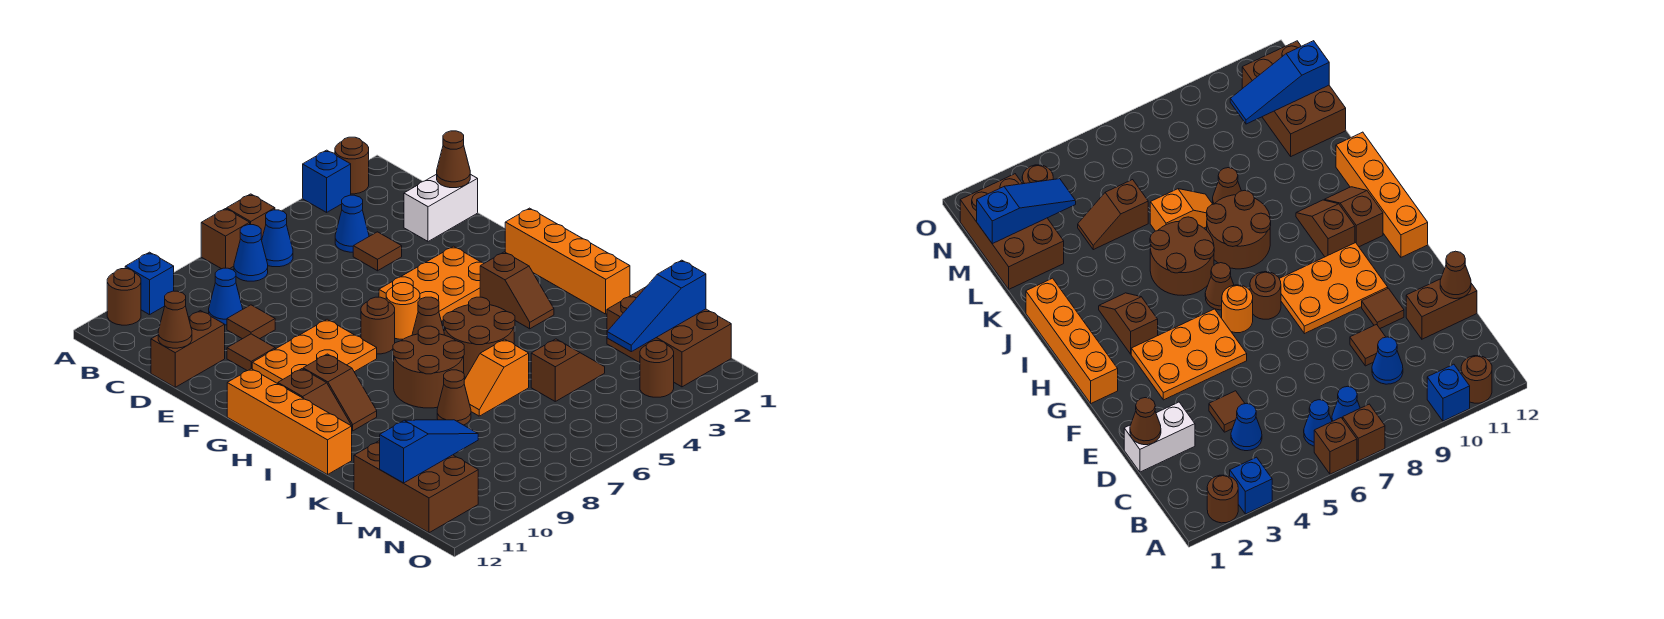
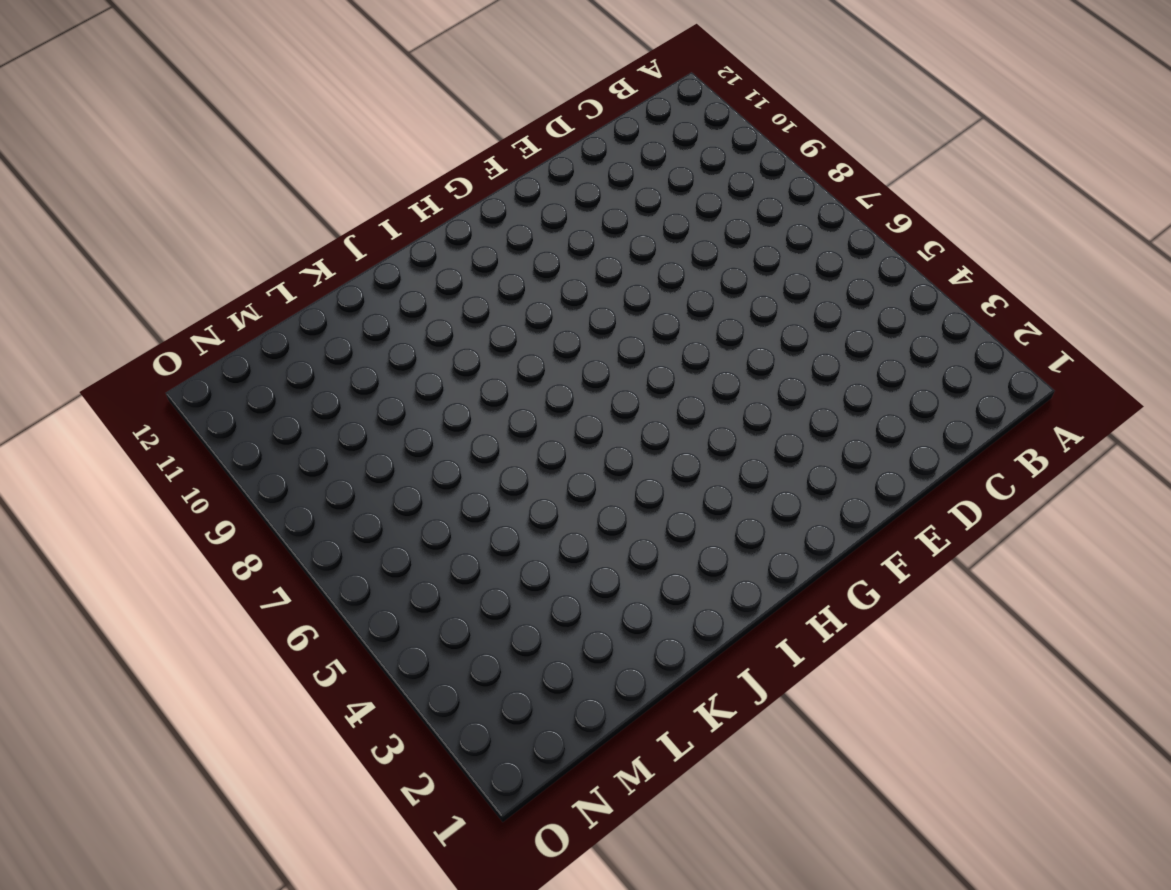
none -> brown 1x1 round brick [335,137,369,194]
none -> blue 1x1 brick [303,150,351,212]
none -> brown 1x1 brick [227,194,275,240]
none -> brown 1x1 brick [201,209,250,269]

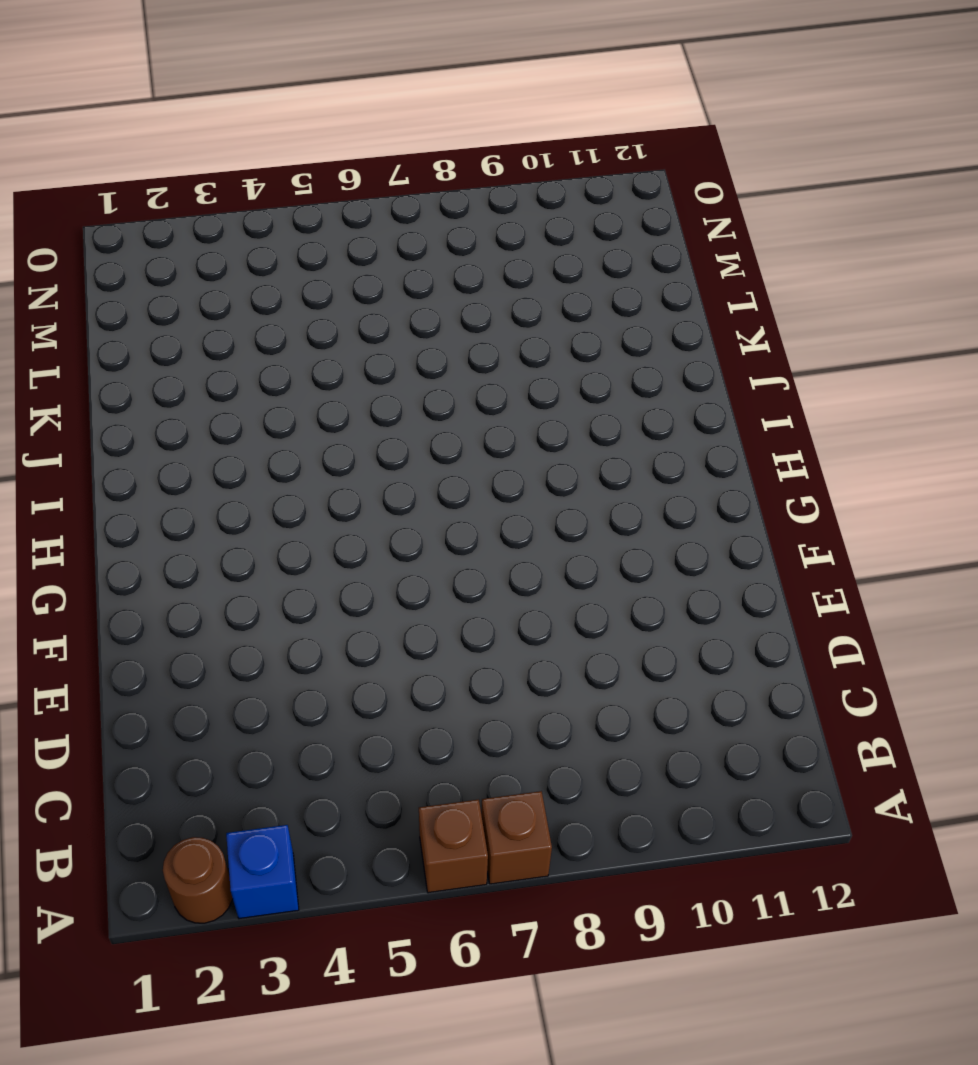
none -> blue 1x1 brick [125,252,174,315]
none -> brown 1x1 round brick [107,269,141,325]
none -> blue 1x1 cone [262,210,293,267]
none -> blue 1x1 cone [234,225,268,281]

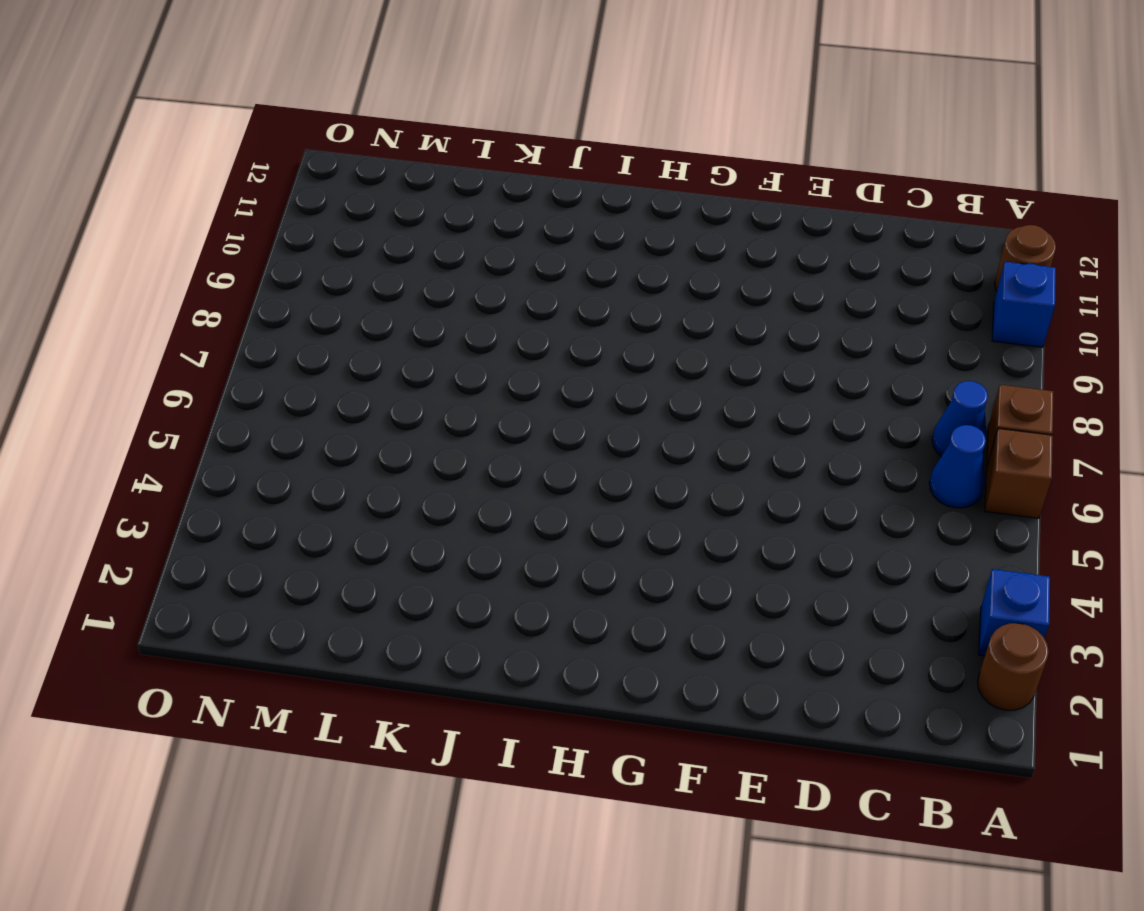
none -> blue 1x1 cone [335,195,369,252]
none -> blue 1x1 cone [209,268,243,325]
none -> white 1x2 brick [404,174,478,242]
none -> brown 1x1 tile [353,232,402,271]

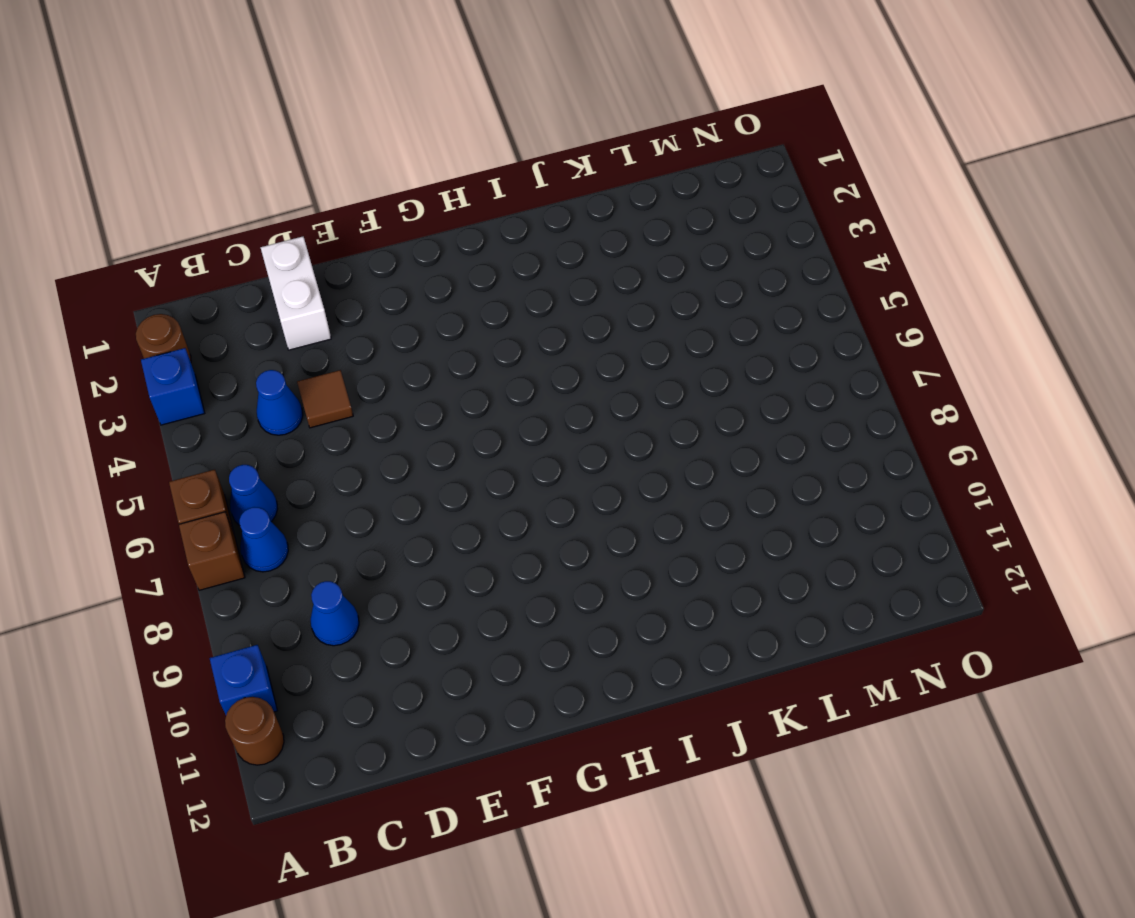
none -> brown 1x1 tile [227,305,275,339]
none -> brown 1x2 brick [151,311,225,387]
none -> brown 1x1 tile [227,334,275,371]
none -> orange 2x3 plate [379,246,484,322]

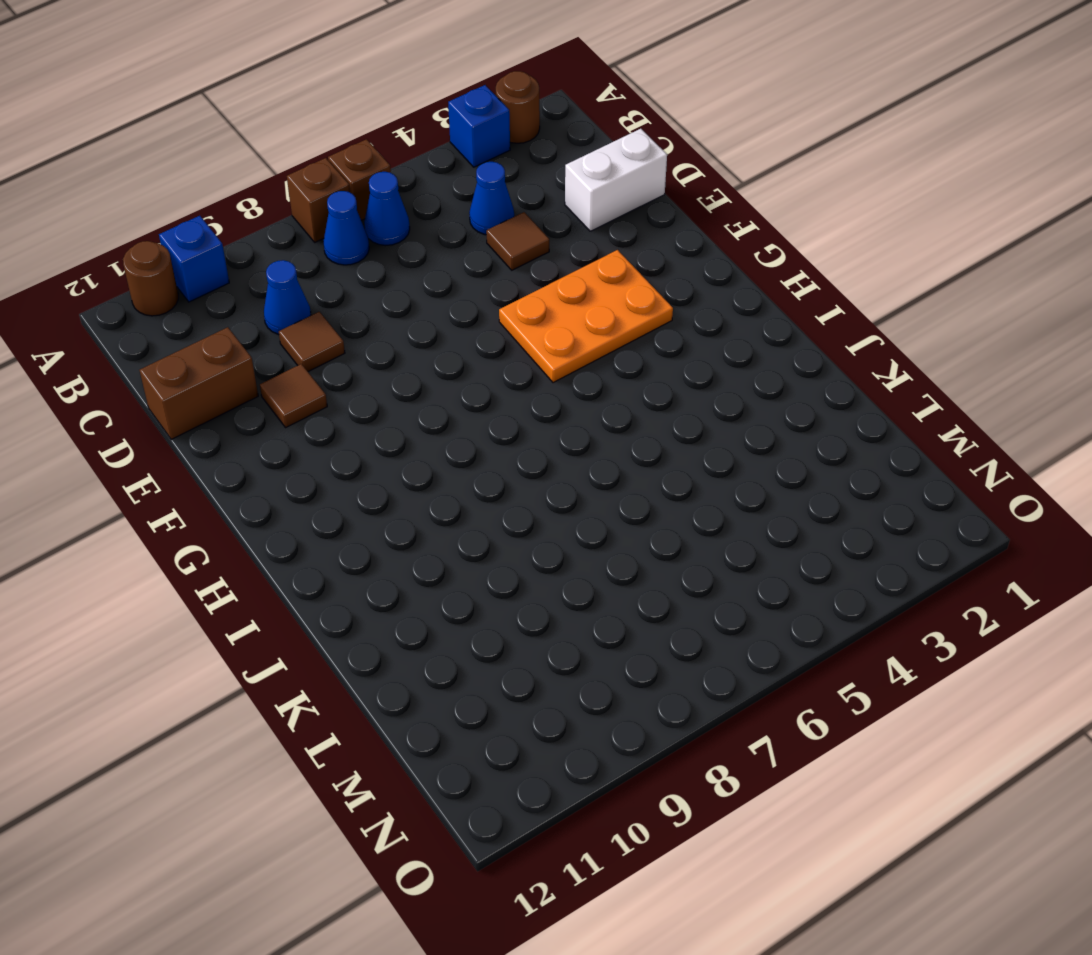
none -> orange 2x3 plate [252,319,377,384]
none -> orange 1x4 brick [505,208,630,314]
none -> orange 1x1 round brick [386,283,420,339]
none -> brown 1x1 round brick [361,297,395,354]

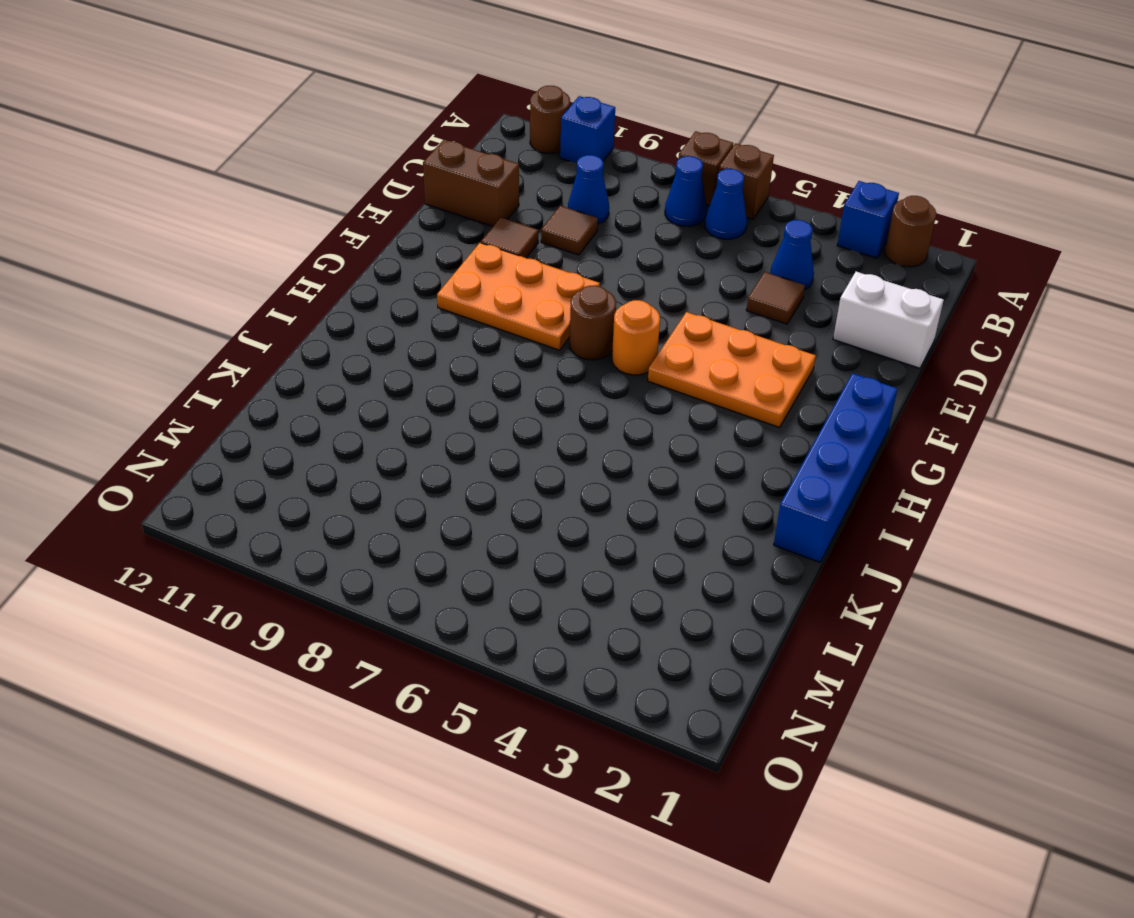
blue 1x4 brick [774,373,897,562] -> orange 1x4 brick [505,208,630,314]
none -> orange 1x4 brick [227,369,352,475]
none -> brown 1x2 slope [480,252,554,329]
none -> brown 1x1 cone [412,297,444,335]
none -> brown 1x2 slope [303,354,377,431]

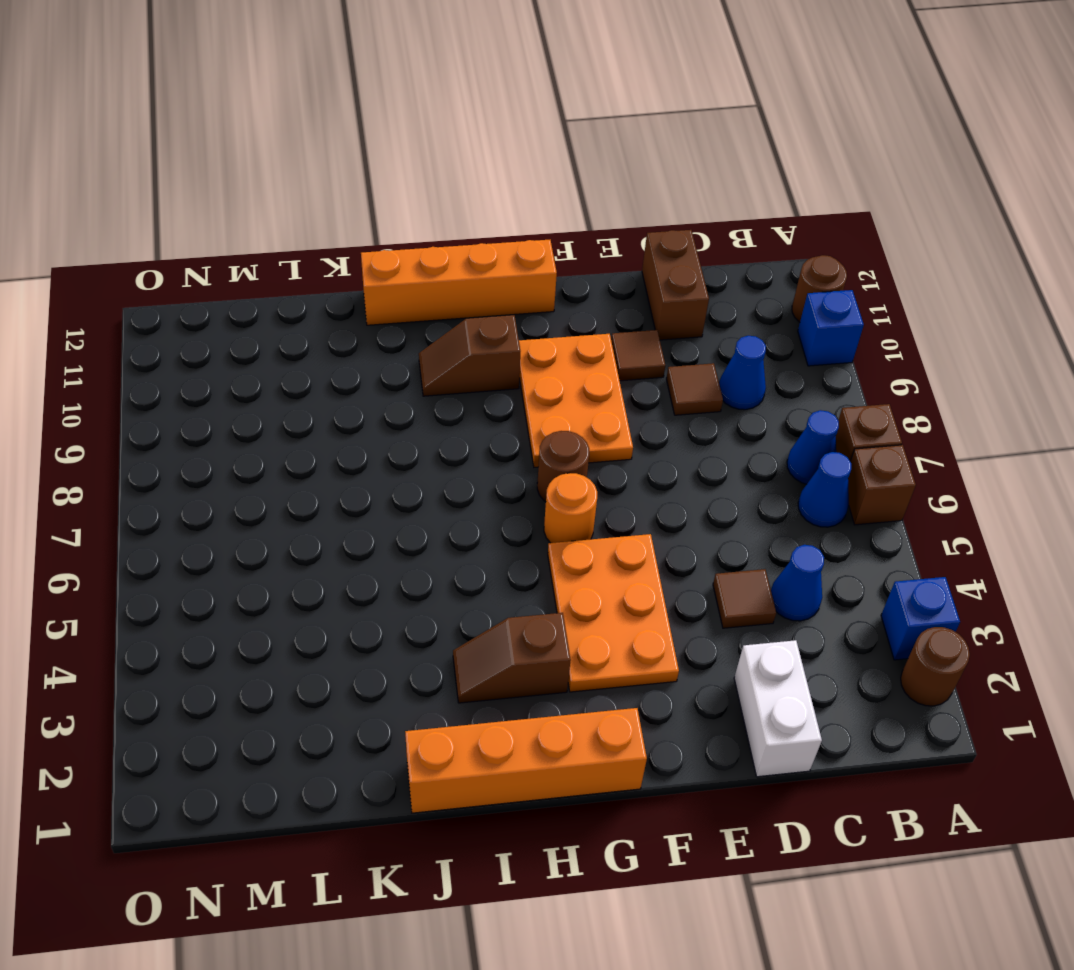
none -> brown 1x1 cone [412,297,444,335]
none -> brown 1x2 slope [278,369,351,425]
none -> brown 2x2 round brick [443,297,515,377]
none -> brown 2x2 round brick [393,326,464,408]

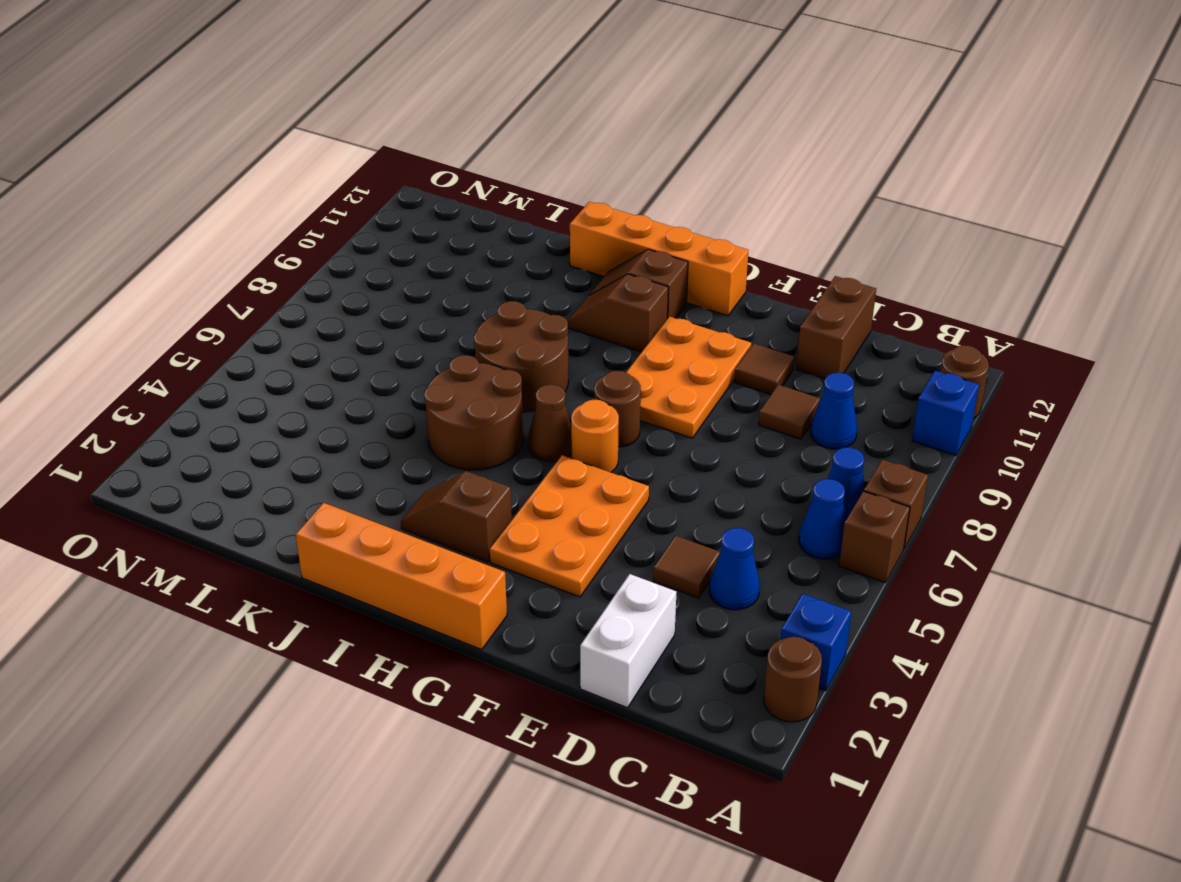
none -> orange 1x2 slope [464,339,529,416]
none -> brown 1x1 cone [437,370,471,425]
none -> brown 2x3 brick [607,286,731,387]
none -> brown 1x2 slope [531,339,605,401]

